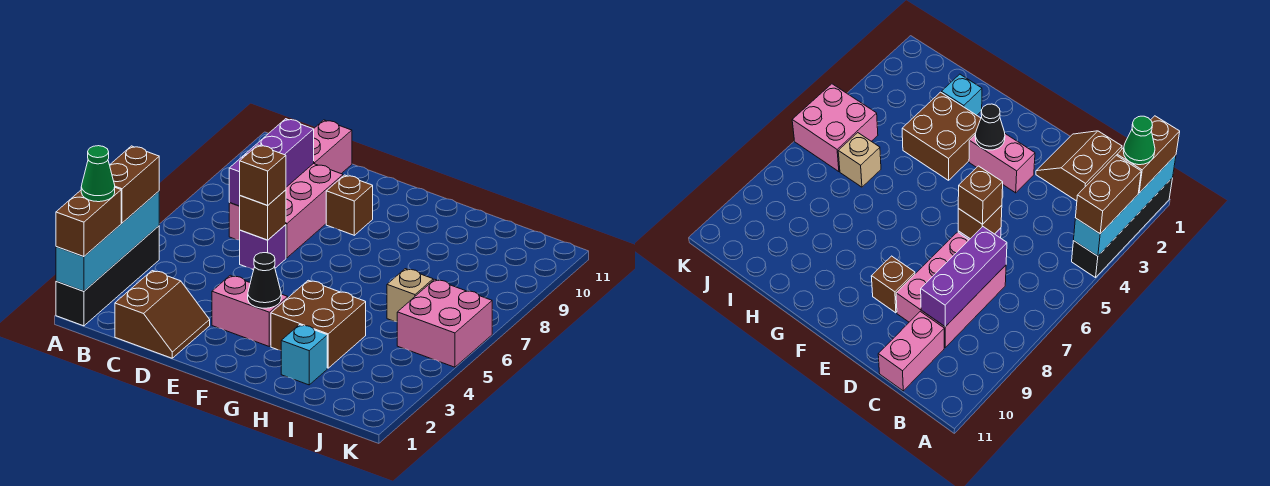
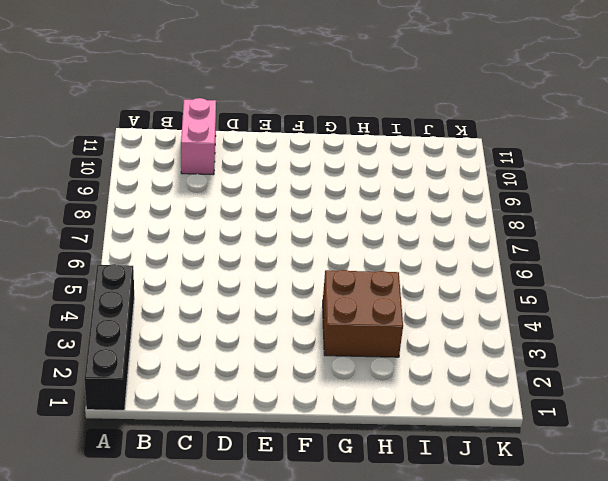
none -> brown 2x2 slope [115,271,210,358]
none -> pink 2x3 brick [229,164,343,258]
none -> purple 1x1 brick [240,225,286,270]

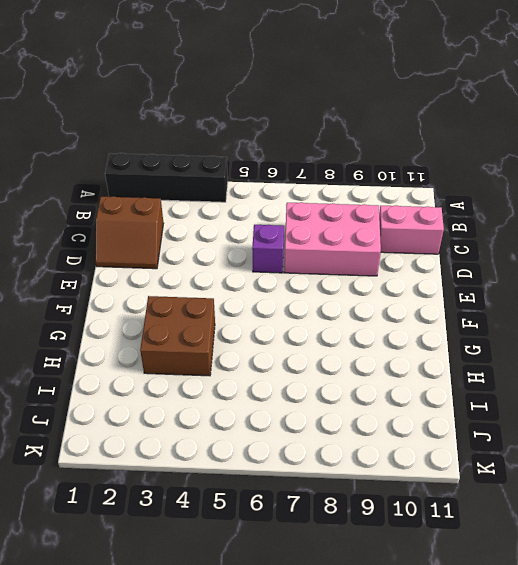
none -> pink 1x2 brick [212,275,288,346]
none -> brown 1x1 brick [326,175,373,235]
none -> cyan 1x1 brick [281,325,327,385]

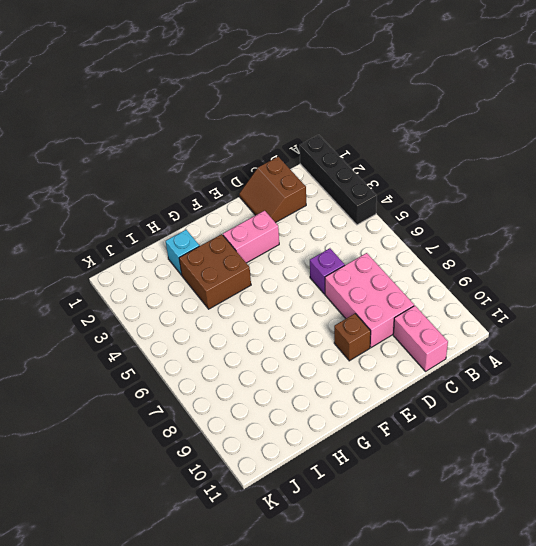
none -> tan 1x1 brick [387,269,433,322]
none -> pink 2x2 brick [397,279,492,367]
none -> cyan 1x4 brick [56,191,159,291]

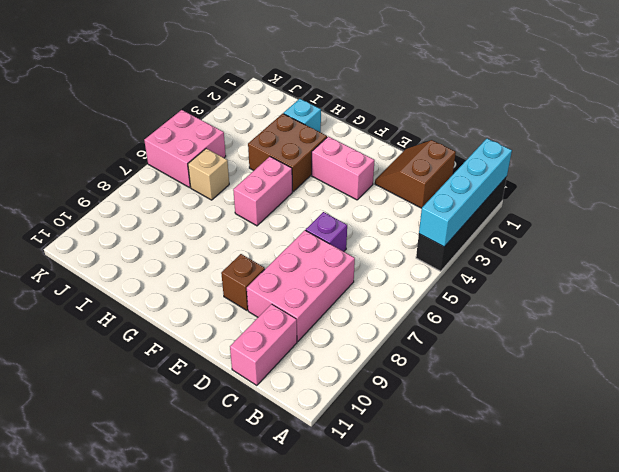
pink 1x2 brick [233,157,292,226] -> none
none -> purple 1x3 brick [229,119,314,206]
none -> brown 1x1 brick [240,190,286,240]
none -> black 1x1 cone [248,253,281,308]

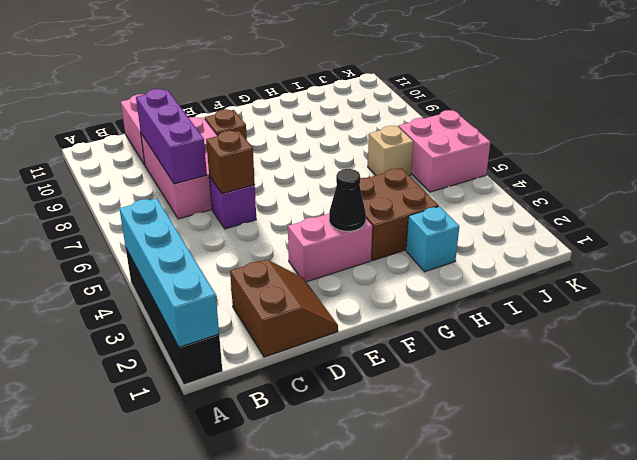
none -> brown 1x2 brick [56,188,121,257]
none -> brown 1x2 brick [110,146,159,223]
none -> brown 1x1 brick [240,145,286,205]

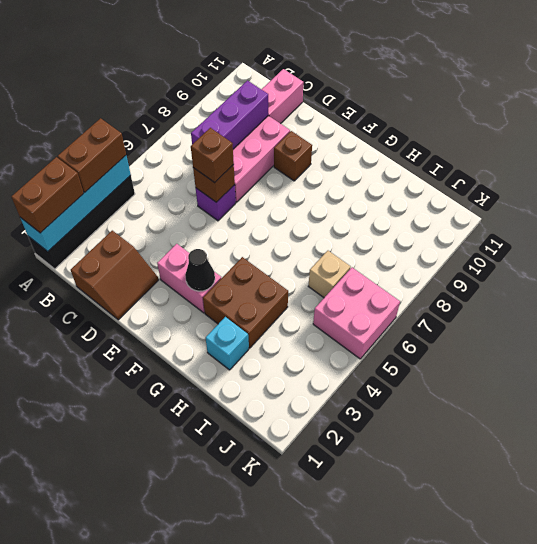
none -> green 1x1 cone [81,146,115,202]

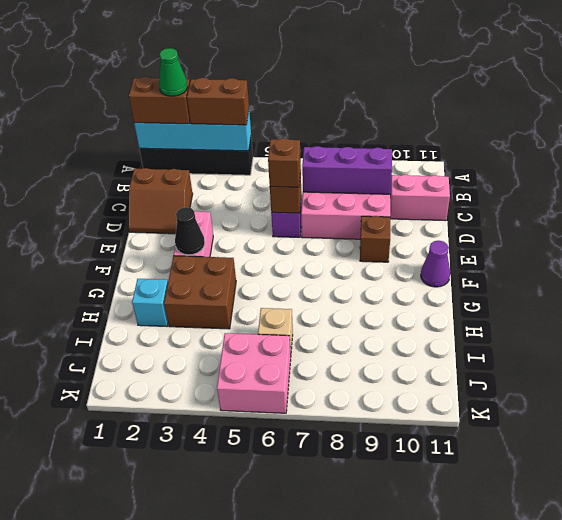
purple 1x1 cone [421,241,450,287] -> none

